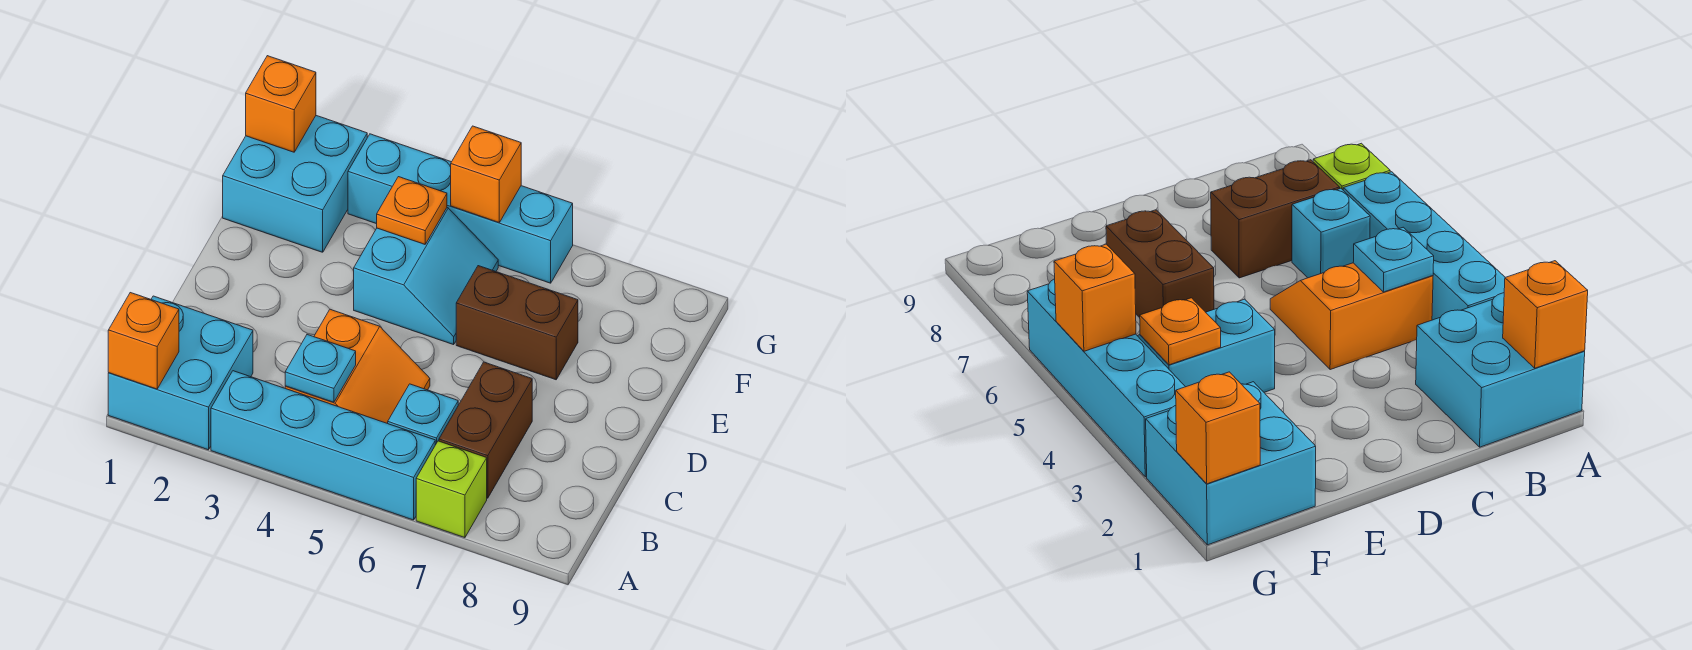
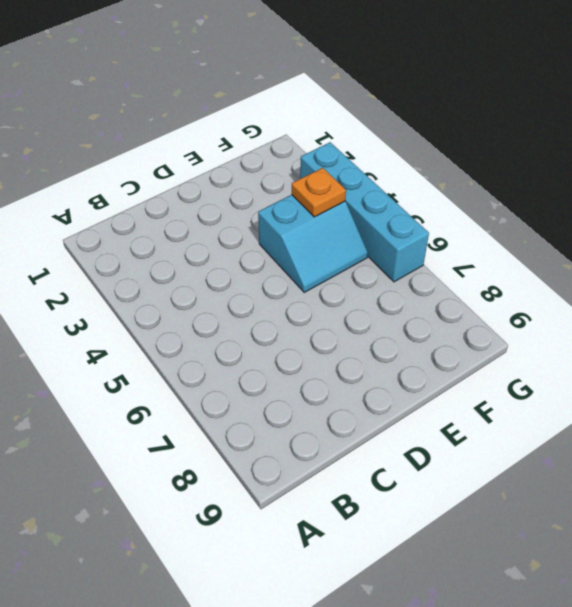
none -> cyan 2x2 brick [108,296,253,450]
none -> cyan 1x4 brick [211,371,435,520]
none -> lime 1x1 brick [416,441,487,538]

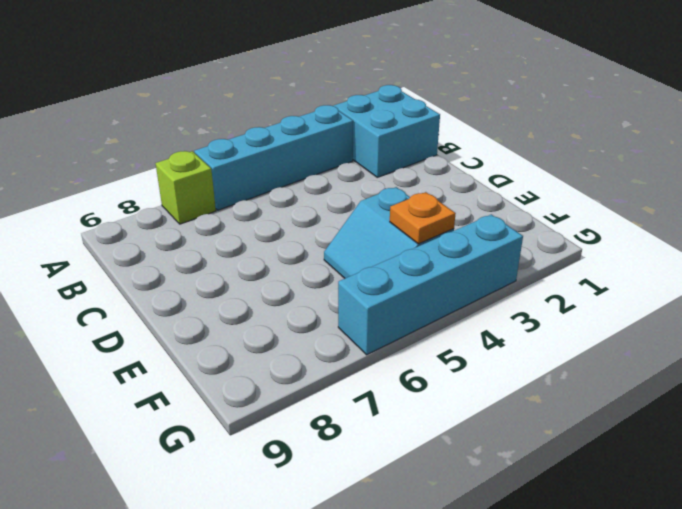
none -> orange 2x2 slope [285,309,430,423]
none -> cyan 1x1 brick [388,384,458,445]
none -> brown 1x2 brick [439,362,532,498]

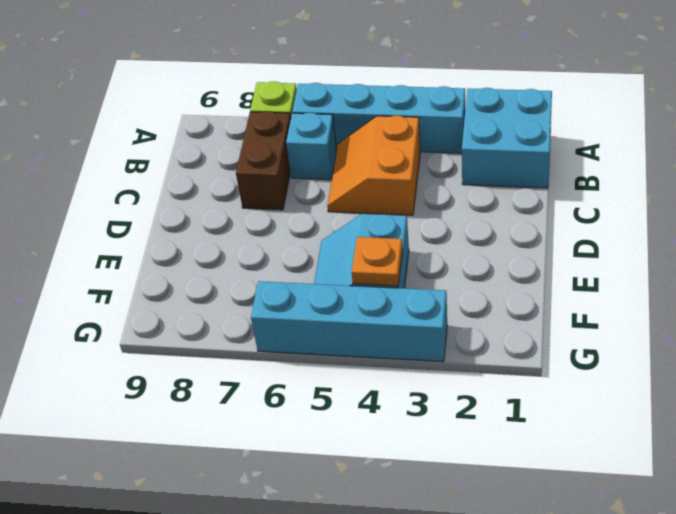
none -> brown 1x2 brick [456,266,578,380]
none -> cyan 2x2 brick [223,116,367,252]
none -> orange 1x1 brick [108,293,179,389]

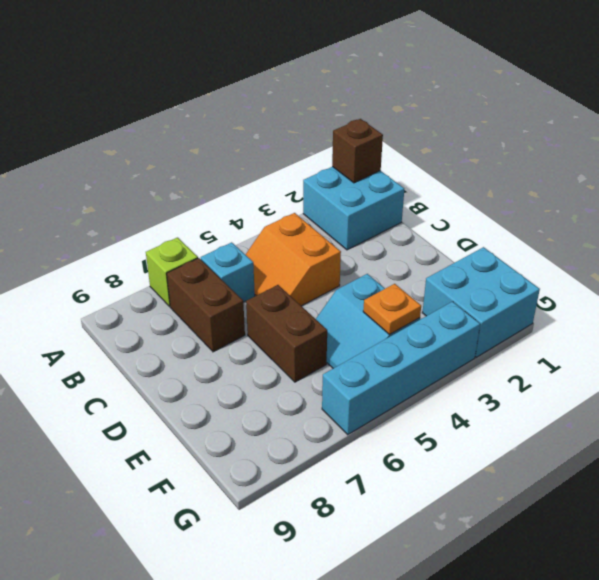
brown 1x1 brick [332,119,383,183] -> orange 1x1 brick [108,293,179,389]
brown 1x2 brick [246,285,327,382] -> brown 1x2 brick turned to [456,266,578,380]
none -> cyan 1x4 brick [211,371,435,520]
none -> cyan 1x1 plate [285,335,356,403]
none -> orange 1x1 brick [246,56,316,152]

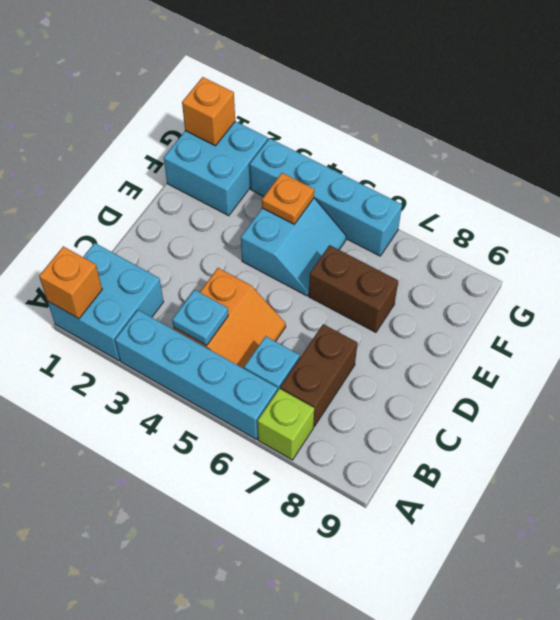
none -> orange 1x1 brick [451,126,521,222]

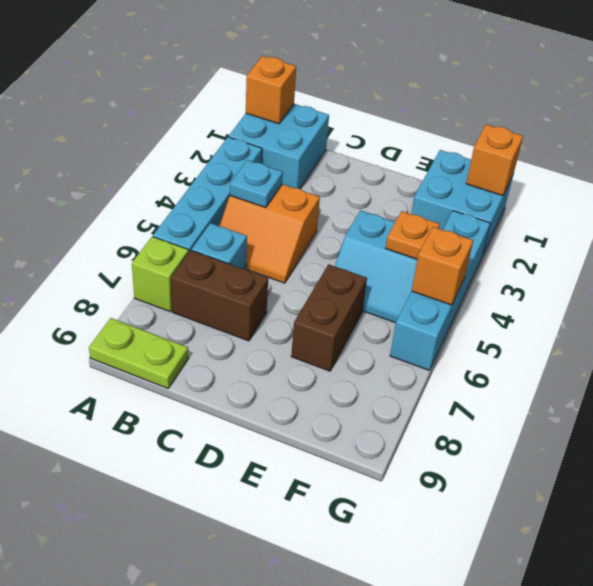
lime 1x2 plate [89,318,188,388] -> none

